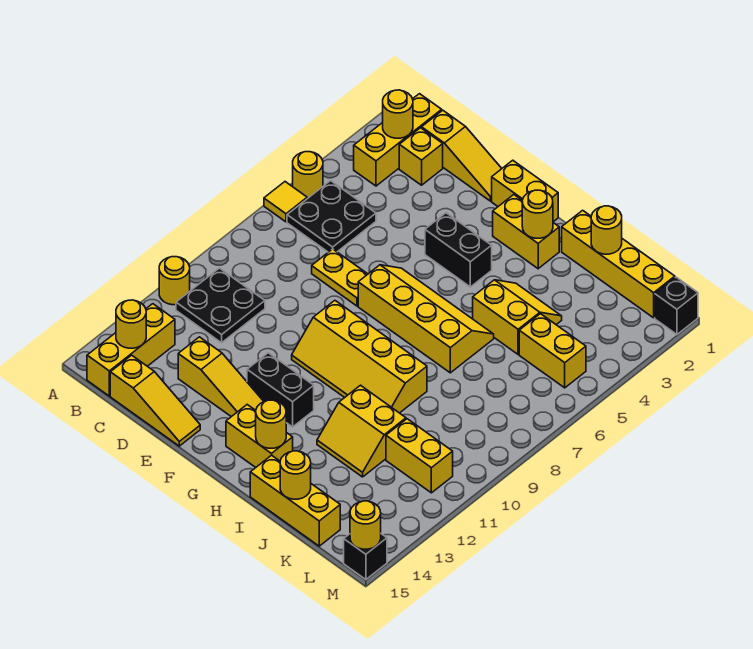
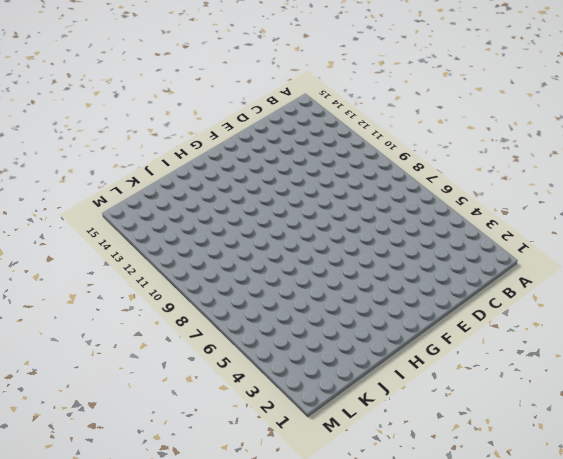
none -> yellow 1x1 round brick [293,152,323,199]
none -> yellow 1x1 tile [264,182,307,222]
none -> yellow 1x1 round brick [159,257,190,305]
none -> yellow 1x3 brick [354,94,442,186]

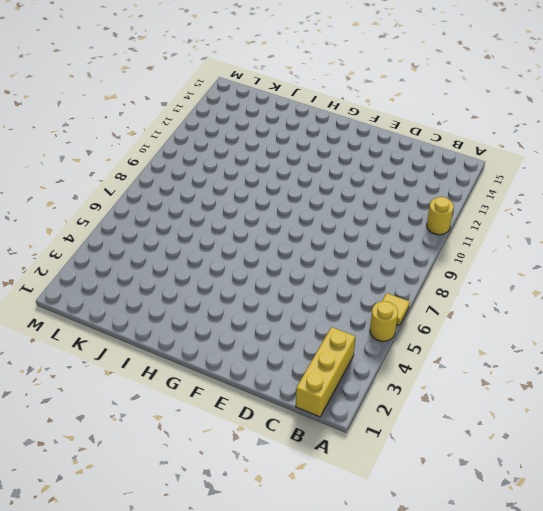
none -> black 2x2 plate [287,181,376,252]
none -> black 2x2 plate [176,268,265,343]
none -> yellow 1x3 brick [87,304,175,396]
none -> yellow 1x3 slope [422,110,502,201]

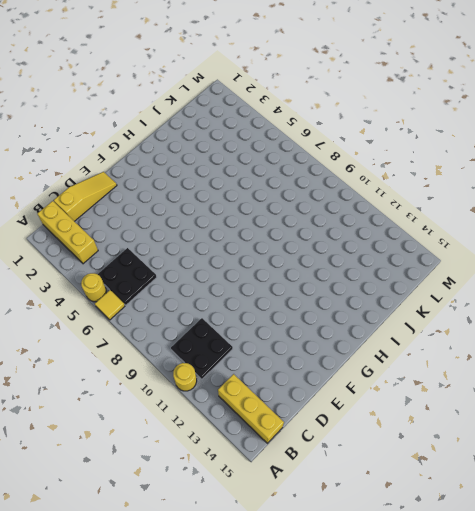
none -> yellow 1x1 brick [399,128,443,185]
none -> yellow 1x3 slope [110,355,200,446]
none -> yellow 1x2 plate [312,249,368,306]
none -> yellow 1x3 slope [178,337,264,417]

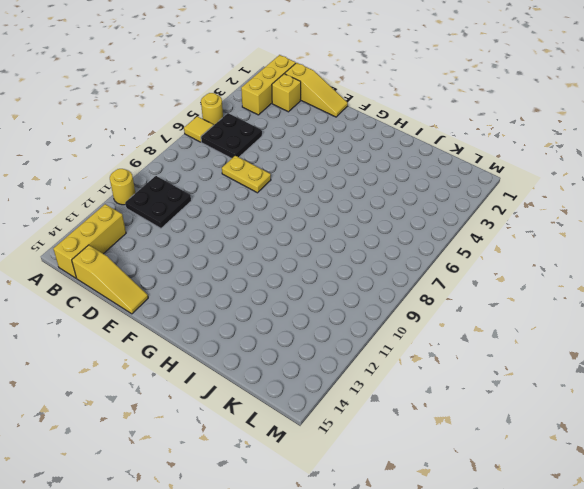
none -> yellow 1x3 slope [178,337,264,417]
none -> yellow 1x2 brick [492,160,558,222]
none -> black 1x2 brick [425,213,492,287]
none -> yellow 2x4 slope [358,265,494,373]

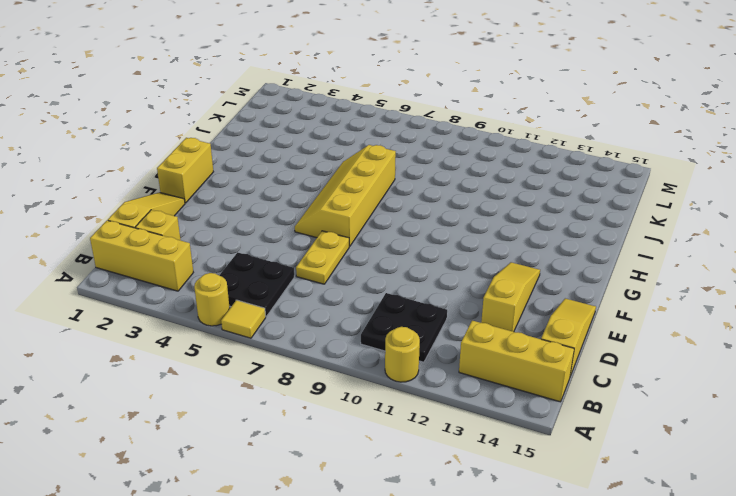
none -> black 1x2 brick [425,213,492,287]
none -> yellow 2x4 slope [292,301,427,413]
none -> black 1x2 brick [247,353,314,427]
none -> yellow 1x2 brick [493,195,559,269]

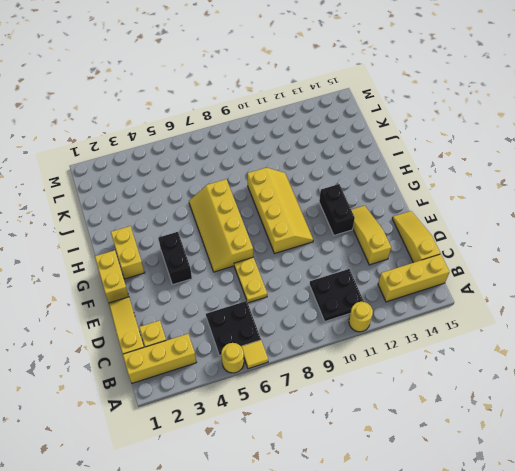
none -> yellow 1x2 brick [226,405,293,467]
none -> yellow 1x4 brick [562,210,675,318]
none -> yellow 2x2 slope [473,280,562,354]
none -> yellow 2x2 slope [317,385,406,477]

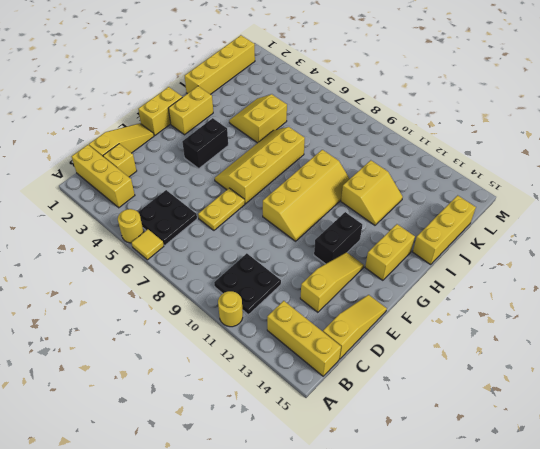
none -> yellow 1x2 brick [519,314,586,388]
none -> yellow 1x2 brick [386,419,453,493]
none -> black 1x1 brick [655,277,698,334]
none -> black 1x1 brick [344,534,387,579]

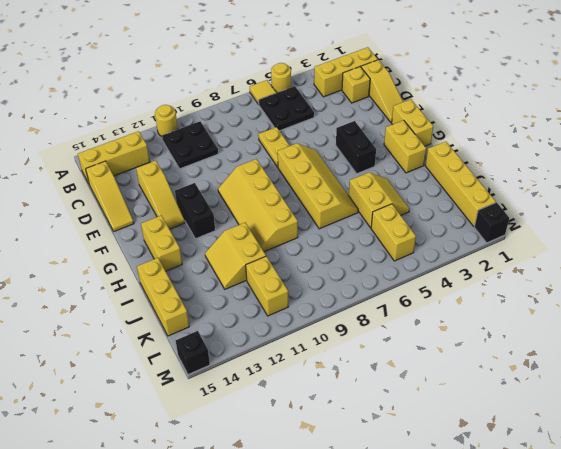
none -> yellow 1x1 round brick [383,90,413,138]
none -> yellow 1x1 round brick [116,300,146,348]
none -> yellow 1x1 round brick [522,190,553,238]
none -> yellow 1x1 round brick [256,400,286,448]

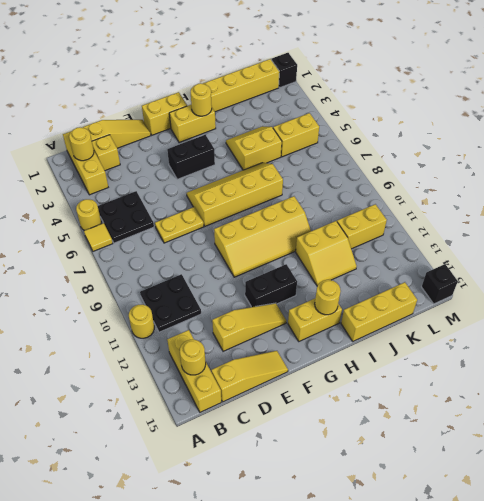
none -> yellow 1x1 round brick [591,206,622,254]
none -> yellow 1x1 round brick [280,451,311,499]
none -> yellow 1x1 round brick [350,501,381,549]

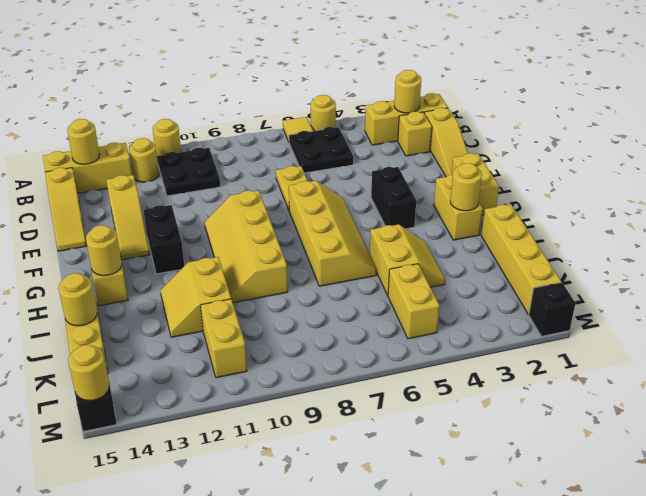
yellow 1x1 round brick [129,138,159,182] -> yellow 1x1 round brick moved to [591,206,622,254]

